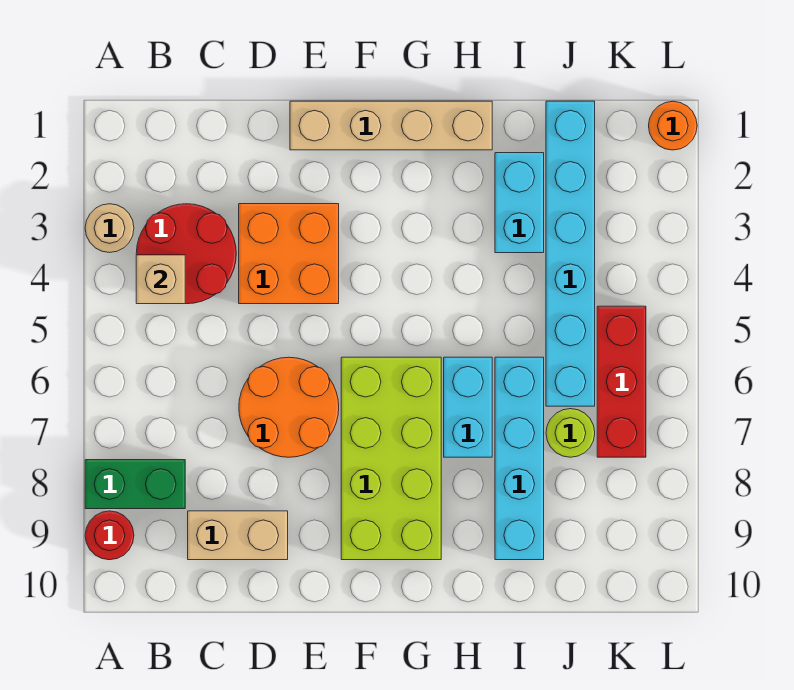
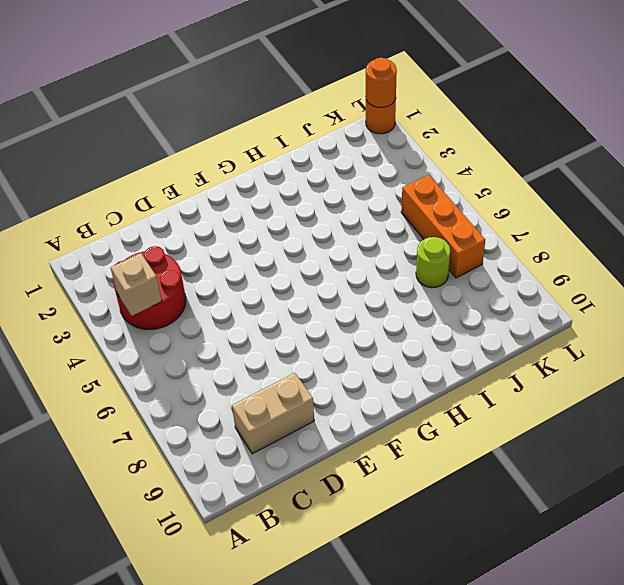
orange 1x3 brick [401,175,485,278] -> red 1x3 brick [597,306,646,457]
orange 1x1 round brick [366,58,397,108] -> none
none -> tan 1x1 round brick [85,204,134,253]
none -> green 1x2 brick [85,460,185,509]
none -> red 1x1 round brick [85,511,134,560]

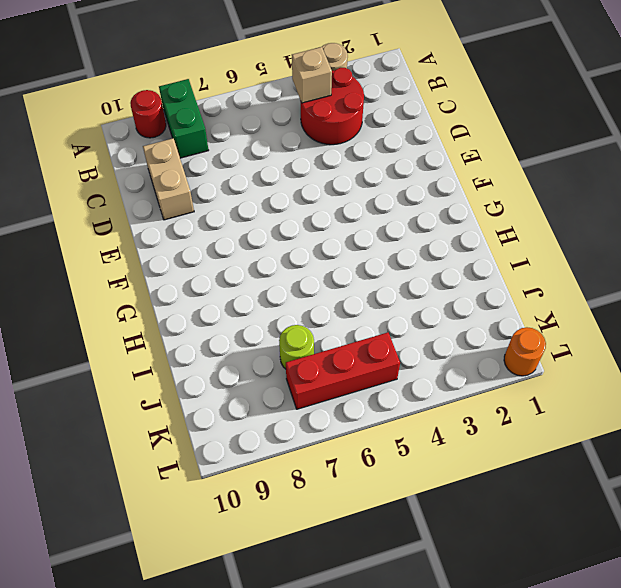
none -> orange 2x2 brick [239,204,339,304]
none -> orange 2x2 round brick [239,357,339,457]
none -> tan 1x4 brick [290,101,492,150]

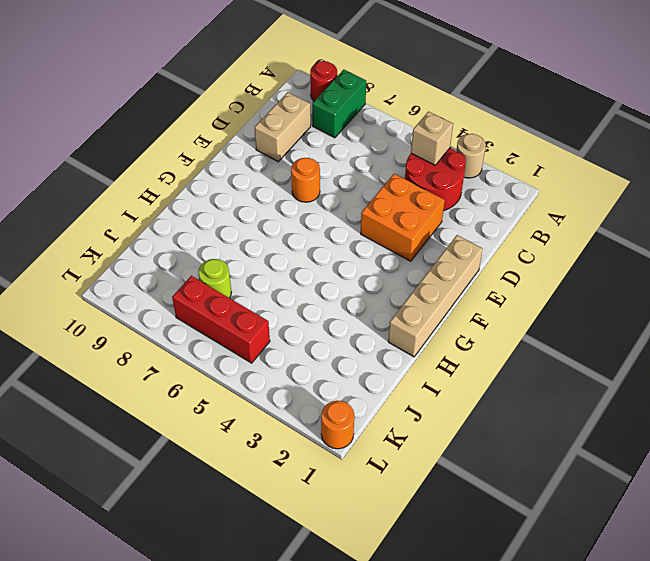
orange 1x1 round brick [291,158,320,202] -> orange 2x2 round brick [239,357,339,457]
none -> lime 2x4 brick [341,357,441,560]
none -> cyan 1x2 brick [444,357,492,457]
none -> cyan 1x2 brick [495,153,544,253]

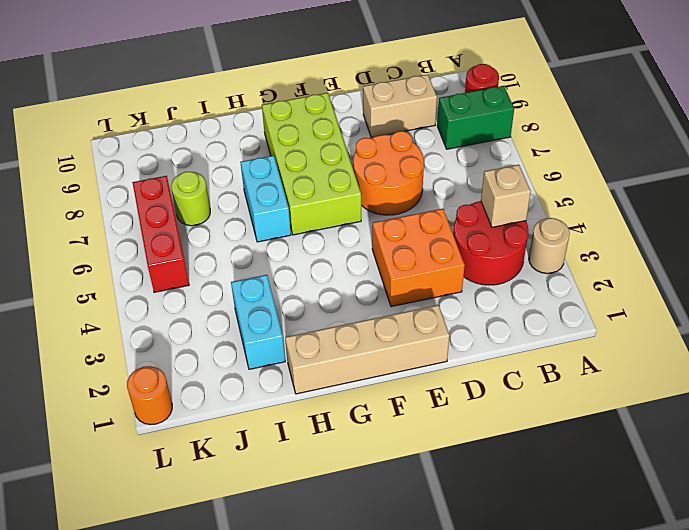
none -> cyan 1x4 brick [495,357,544,560]
none -> cyan 1x6 brick [546,101,595,406]

